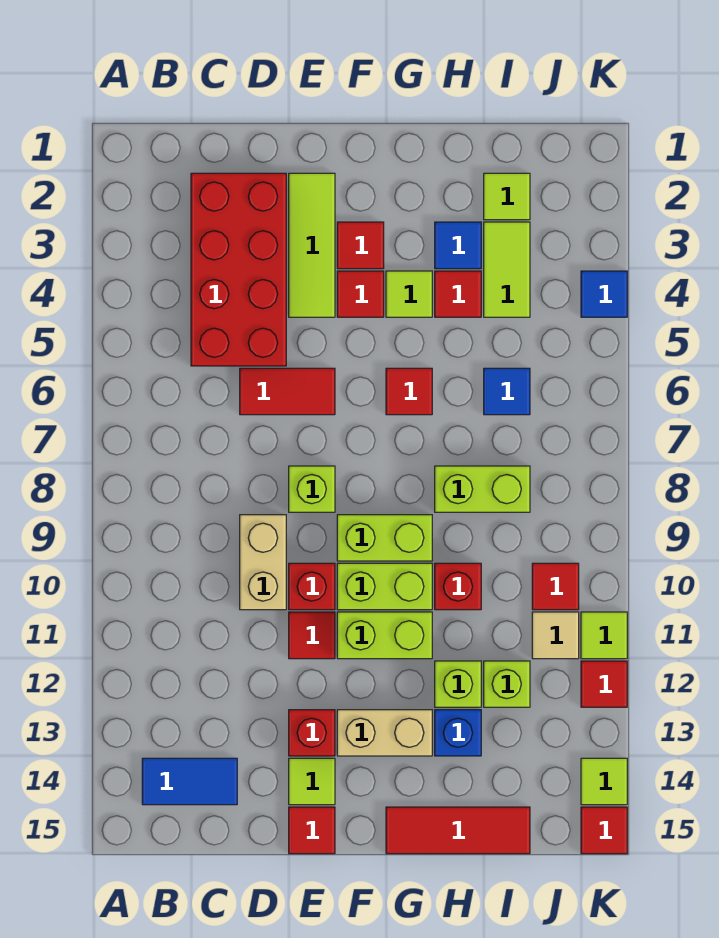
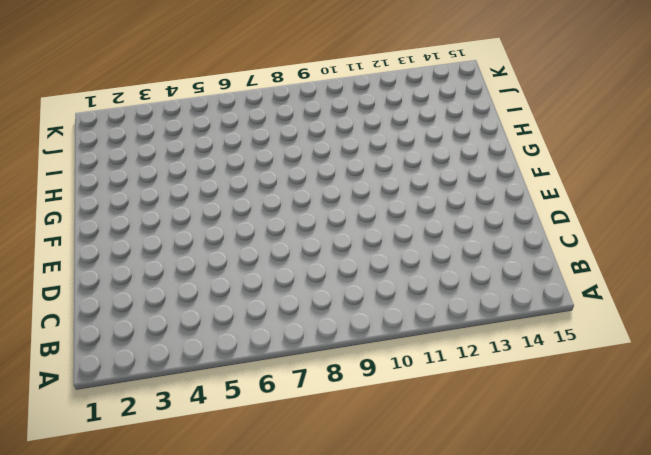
none -> blue 1x2 tile [142,758,237,805]
none -> red 2x4 brick [191,173,286,366]
none -> red 1x2 tile [240,368,335,415]
none -> tan 1x2 brick [240,515,286,610]

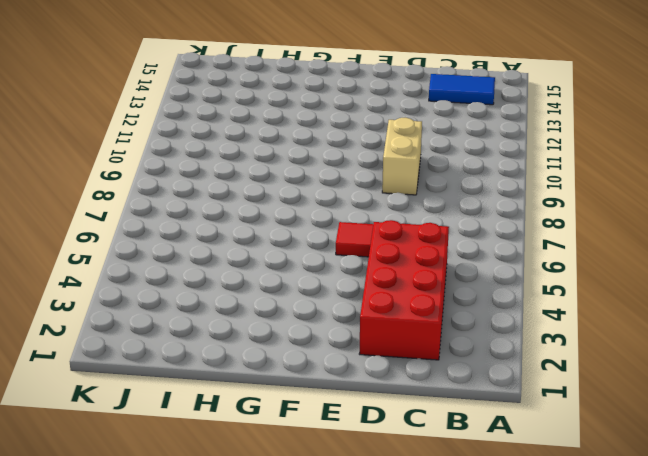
none -> lime 1x3 tile [289,173,335,317]
none -> lime 1x1 brick [289,466,335,512]
none -> red 1x1 brick [289,563,335,610]
none -> red 1x1 tile [289,612,335,659]

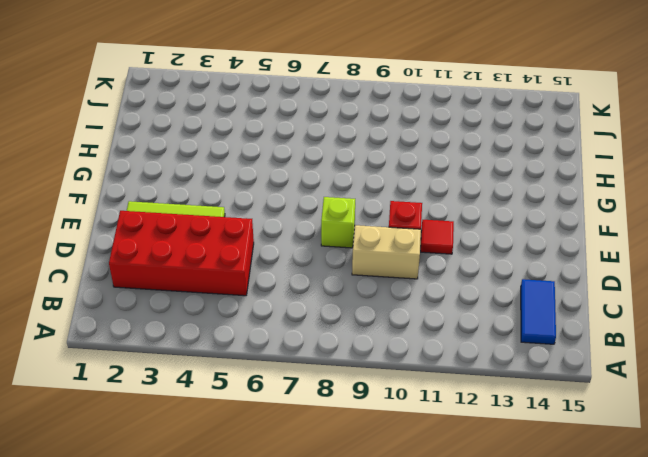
none -> red 1x2 tile [240,368,335,415]
none -> red 1x1 brick [289,710,335,756]
none -> lime 1x1 tile [289,758,335,805]
none -> red 1x1 tile [289,807,335,854]

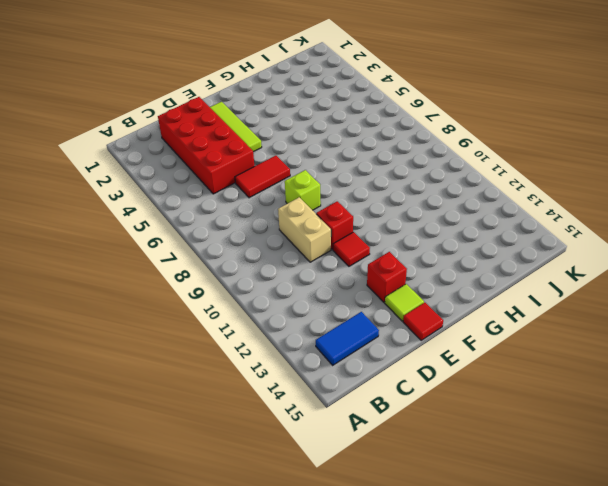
none -> red 1x1 tile [337,222,384,269]
none -> red 1x1 tile [337,271,384,317]
none -> lime 1x2 brick [337,515,432,561]
none -> lime 1x2 brick [337,563,432,610]

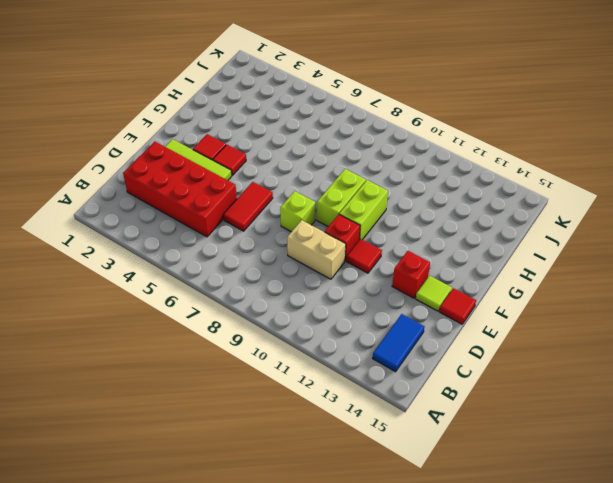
none -> lime 1x2 brick [337,612,432,659]
none -> tan 1x2 brick [337,710,432,756]
none -> lime 1x1 tile [386,271,432,317]
none -> red 1x1 tile [386,368,432,415]

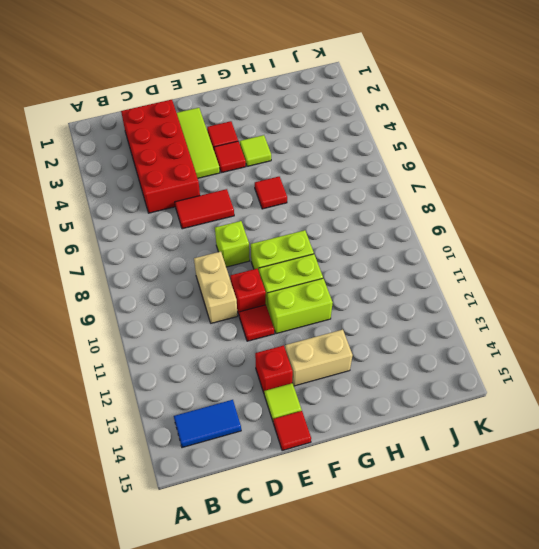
none -> red 1x3 tile [386,807,530,854]
none -> blue 1x1 tile [435,222,481,269]
none -> red 1x1 tile [435,271,481,317]
none -> lime 1x2 brick [435,466,530,512]

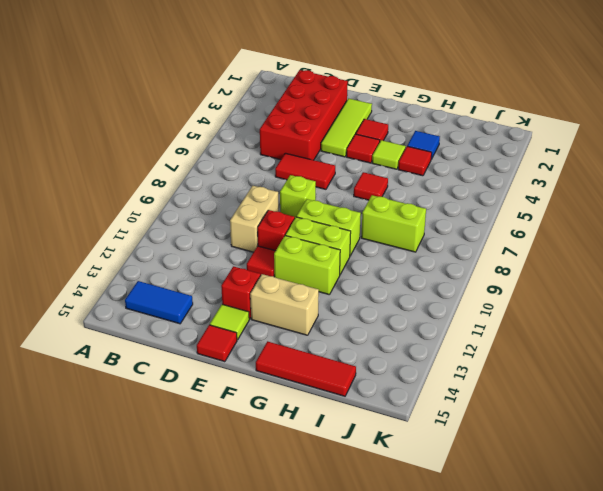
none -> red 1x1 brick [435,563,481,610]
none -> lime 1x1 brick [435,661,481,707]
none -> blue 1x1 brick [435,710,481,756]
none -> lime 1x1 tile [484,173,530,220]

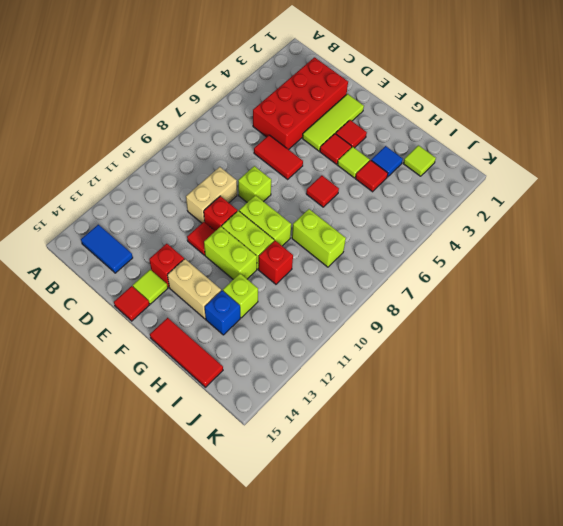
none -> lime 1x2 tile [484,222,530,317]
none -> blue 1x1 tile [484,368,530,415]
none -> lime 1x1 brick [484,661,530,707]
none -> red 1x1 tile [532,563,579,610]

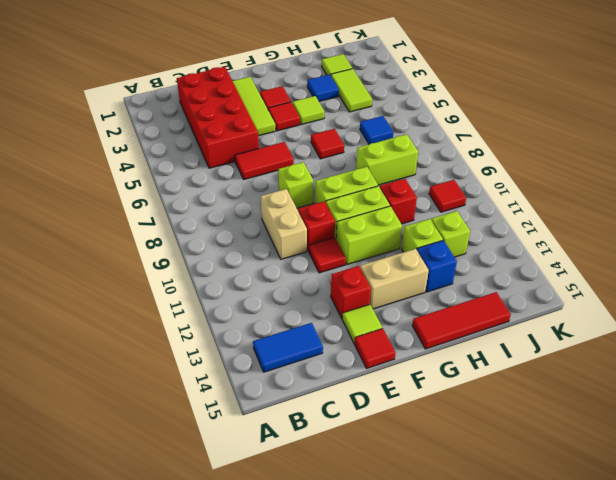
none -> red 1x1 tile [435,271,481,317]
none -> tan 1x1 tile [532,612,579,659]
none -> blue 1x1 tile [581,271,627,317]
none -> lime 1x1 tile [581,612,627,659]

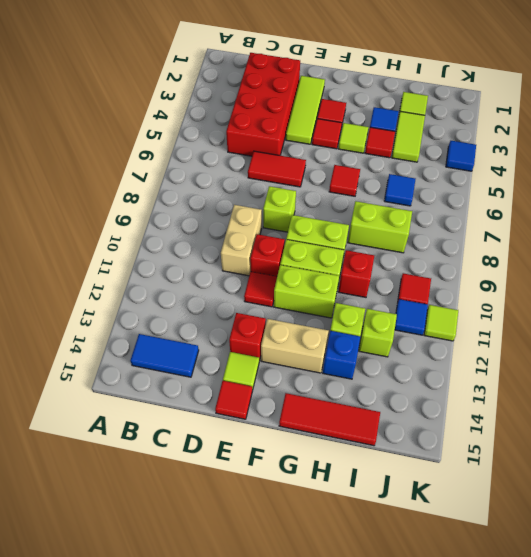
blue 1x1 tile [395,299,428,335] -> tan 1x1 tile [532,612,579,659]
none -> red 1x1 tile [581,661,627,707]
none -> lime 1x1 tile [581,758,627,805]
none -> red 1x1 tile [581,807,627,854]

